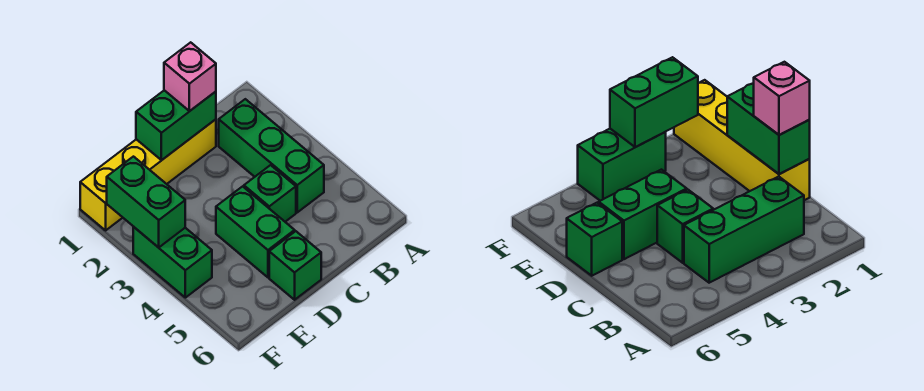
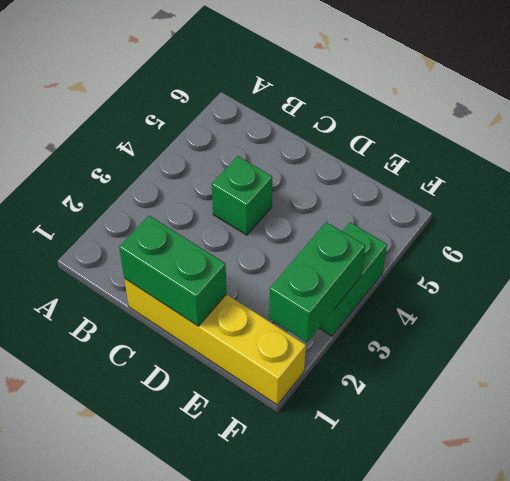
none -> green 1x3 brick [219,99,324,212]
none -> green 1x2 brick [216,186,295,277]

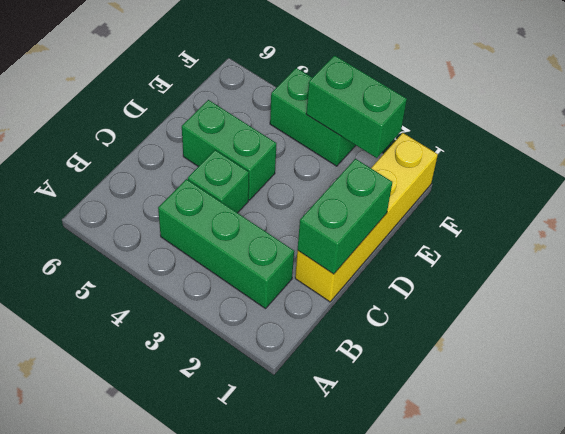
none -> green 1x1 brick [269,231,321,300]
none -> pink 1x1 brick [164,42,216,111]

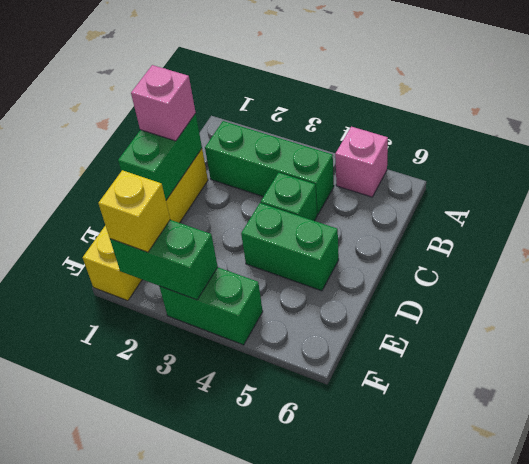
pink 1x1 brick [335,127,388,197] -> none
yellow 1x1 brick [98,170,170,252] -> none
none -> green 1x1 brick [269,231,321,300]

